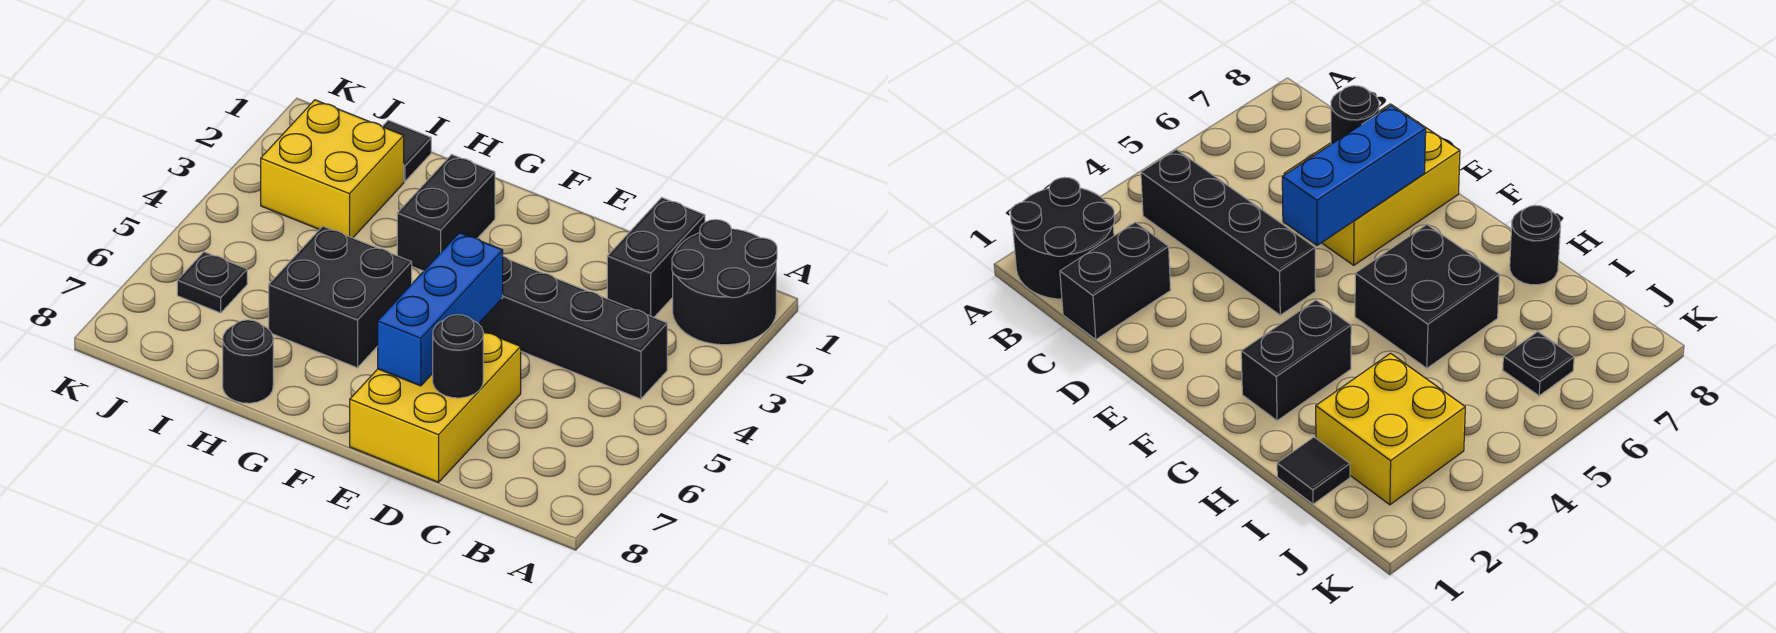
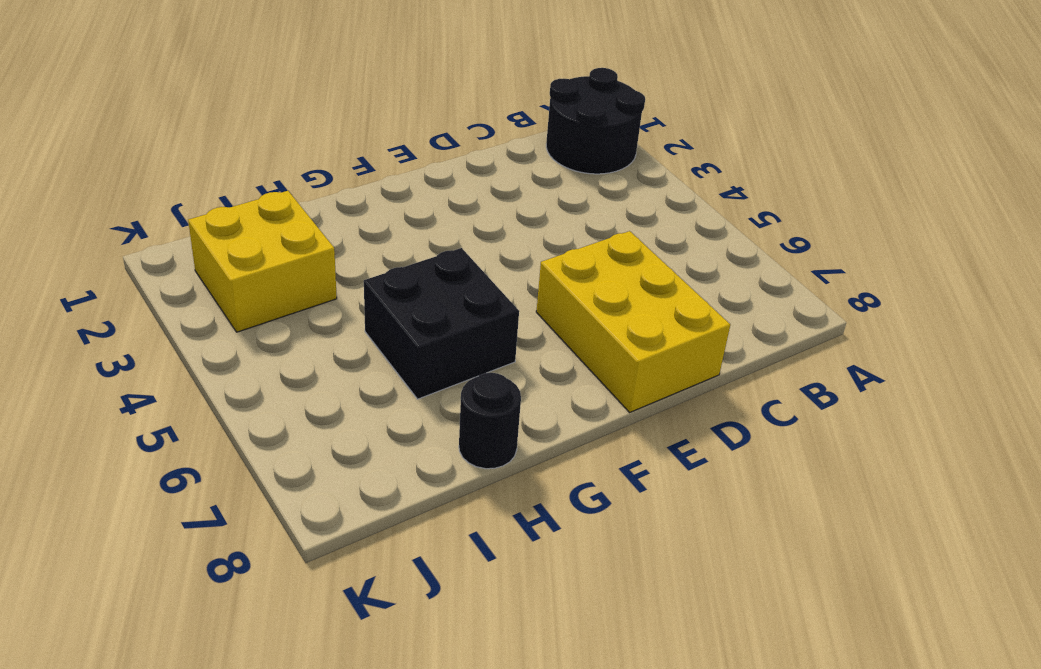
none -> black 1x4 brick [479,256,667,399]
none -> black 1x2 brick [607,198,705,317]
none -> black 1x2 brick [397,155,495,271]

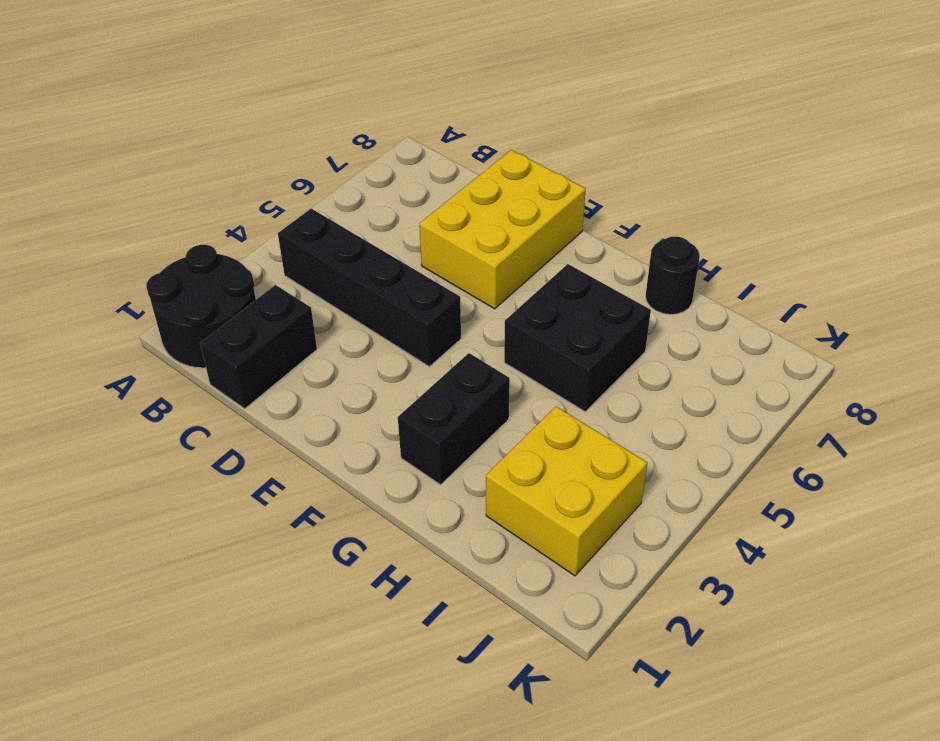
none -> black 1x1 tile [382,120,431,181]
none -> black 1x1 plate [177,252,247,313]
none -> black 1x1 round brick [433,315,483,398]

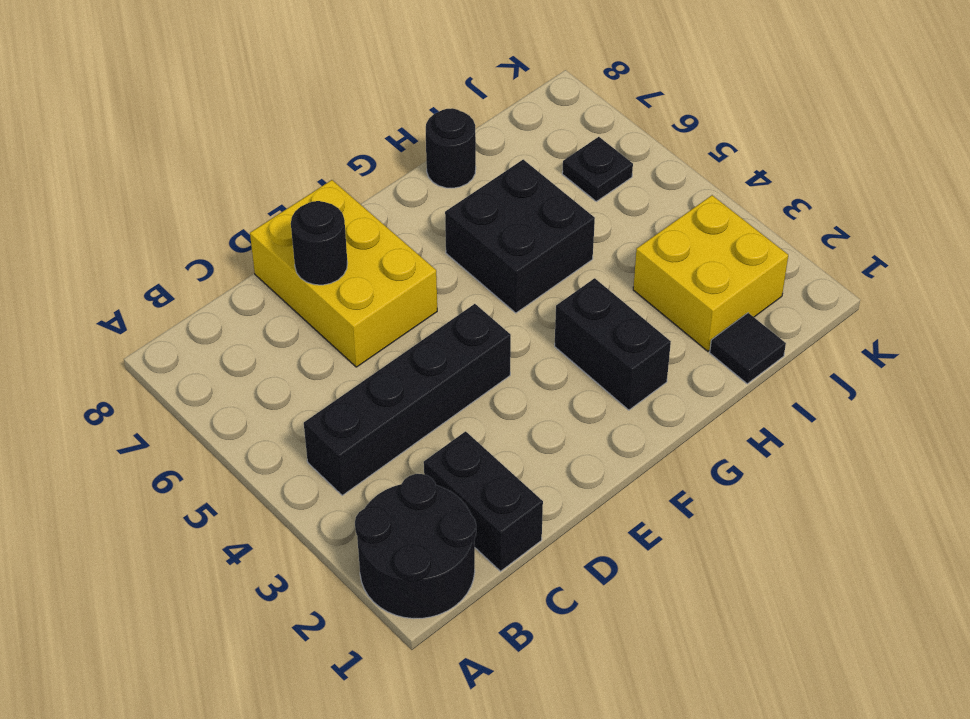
none -> blue 1x3 brick [378,233,503,386]

